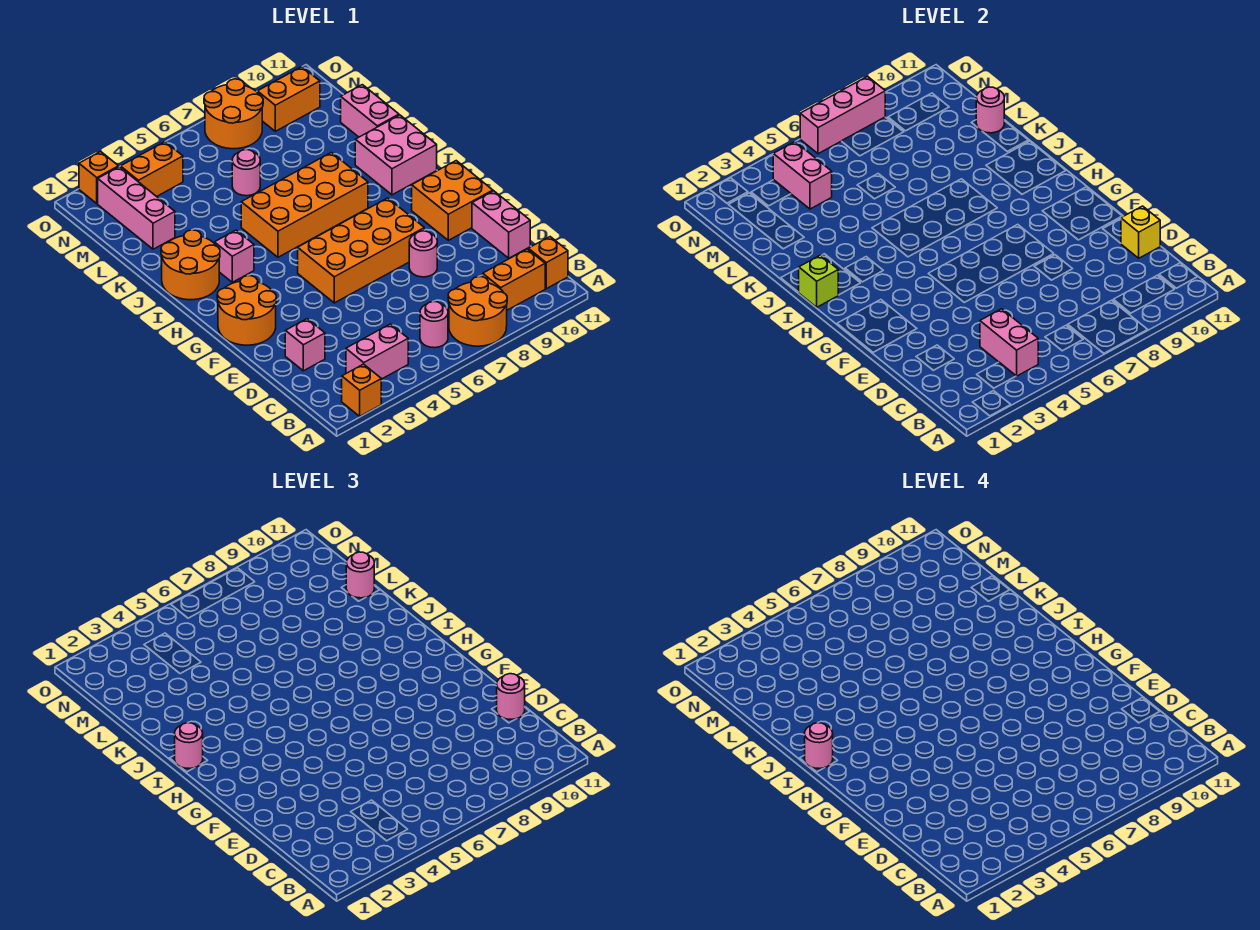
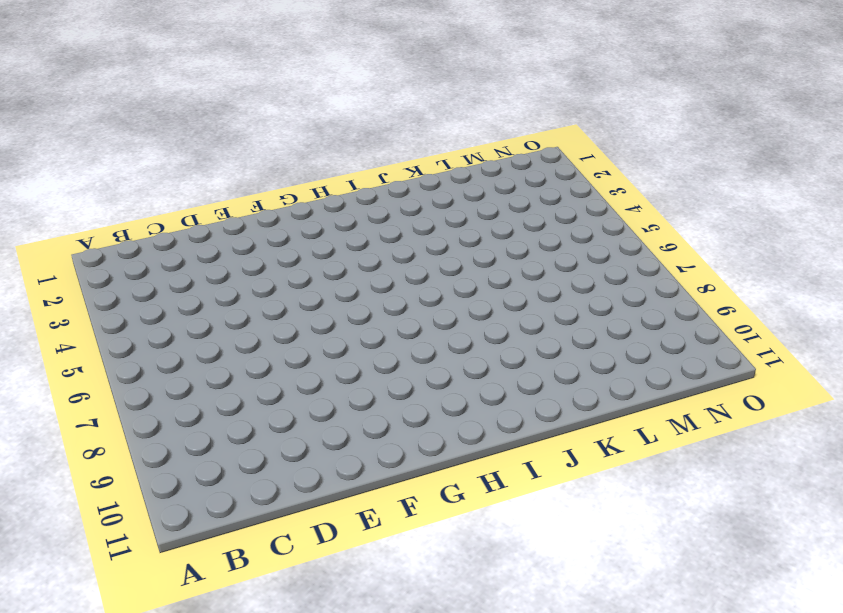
none -> orange 1x1 brick [342,364,381,416]
none -> orange 2x2 round brick [448,277,507,346]
none -> pink 1x2 brick [346,324,408,379]
none -> pink 1x1 round brick [420,302,448,348]

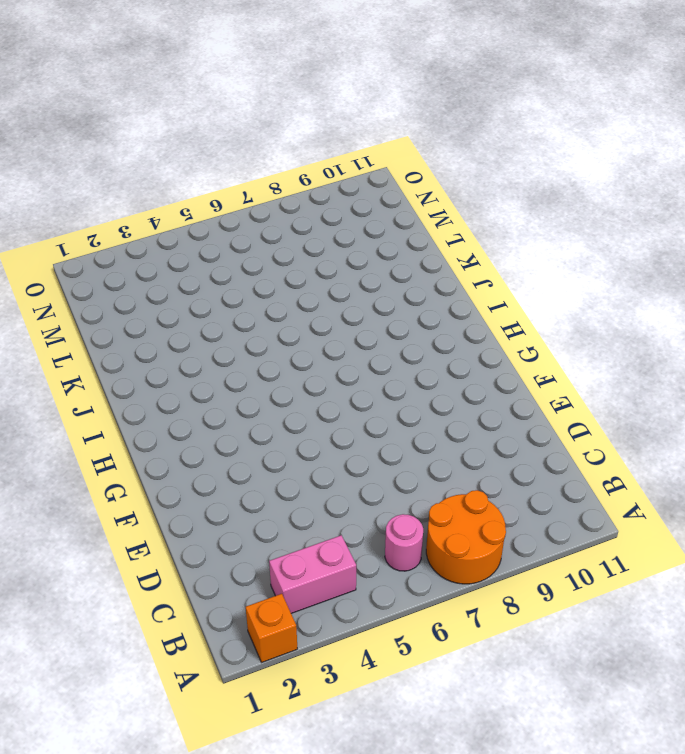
none -> orange 1x2 brick [483,249,545,310]
none -> orange 1x1 brick [528,237,568,289]
none -> pink 1x1 brick [285,319,325,371]
none -> pink 1x2 brick [472,191,530,258]

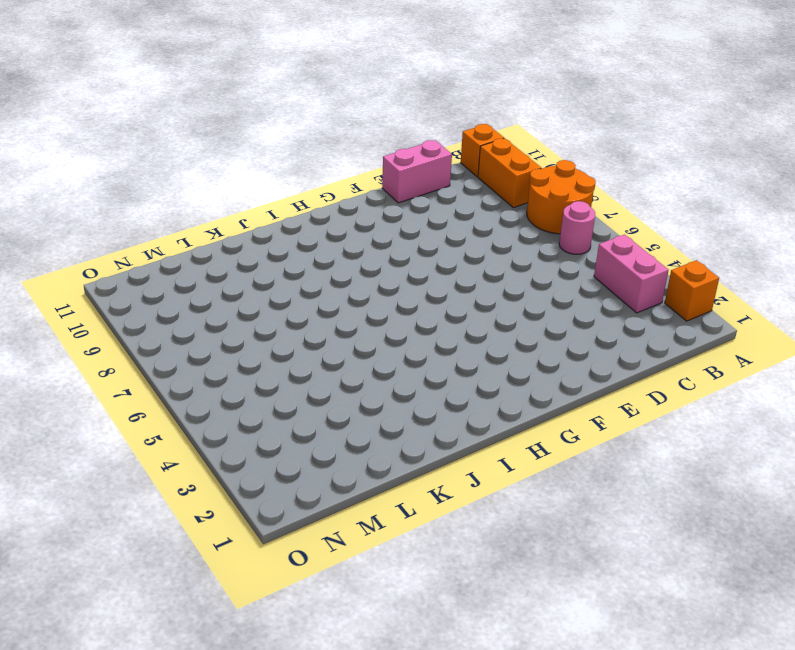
none -> pink 1x1 brick [285,319,325,371]
none -> pink 1x1 round brick [409,231,437,277]
none -> orange 2x2 round brick [217,276,276,345]
none -> orange 2x4 brick [298,198,424,303]

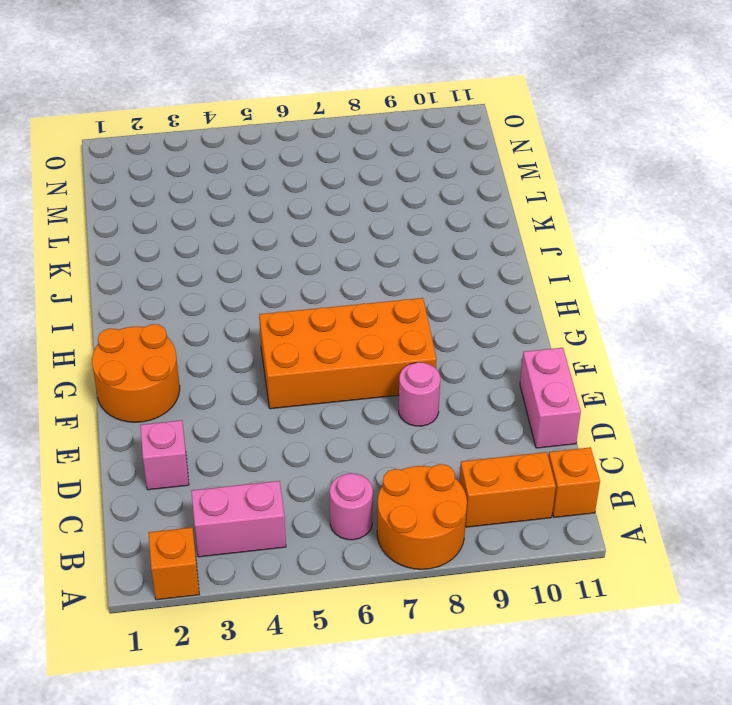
none -> orange 2x2 brick [412,161,493,240]
none -> orange 2x2 round brick [161,230,220,300]
none -> pink 1x1 brick [214,230,254,282]
none -> orange 2x4 brick [241,152,368,257]

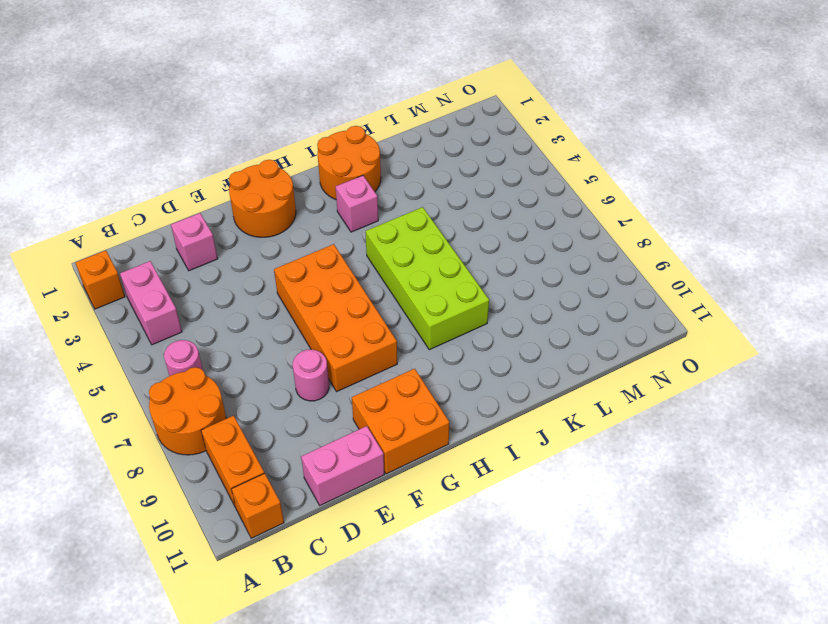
lime 2x4 brick [365,207,489,350] -> orange 2x4 brick [241,152,368,257]
none -> pink 2x2 brick [355,115,437,195]
none -> pink 1x2 brick [341,85,399,137]
none -> pink 1x3 brick [98,167,175,249]
none -> pink 1x1 round brick [232,150,260,196]

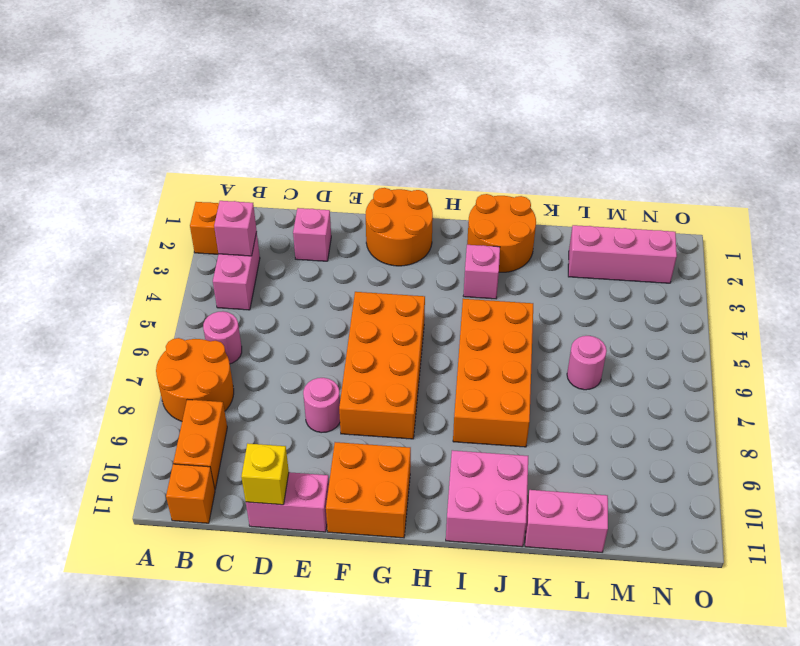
pink 1x1 brick [214,201,257,256] -> none
none -> orange 1x2 brick [121,142,183,197]
none -> orange 2x2 round brick [204,79,263,149]
none -> orange 1x2 brick [257,67,320,131]
none -> orange 1x1 brick [79,151,119,204]

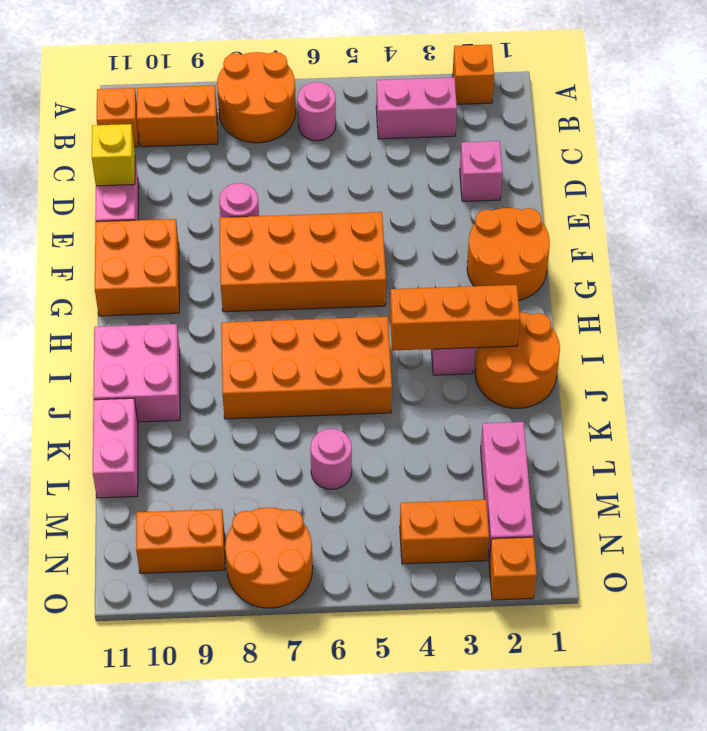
orange 1x3 brick [390,285,520,351] -> none
none -> pink 1x2 brick [980,309,1038,376]
none -> lime 1x1 brick [799,255,838,307]
none -> pink 1x1 round brick [976,87,1004,133]
none -> pink 1x2 brick [773,142,832,209]

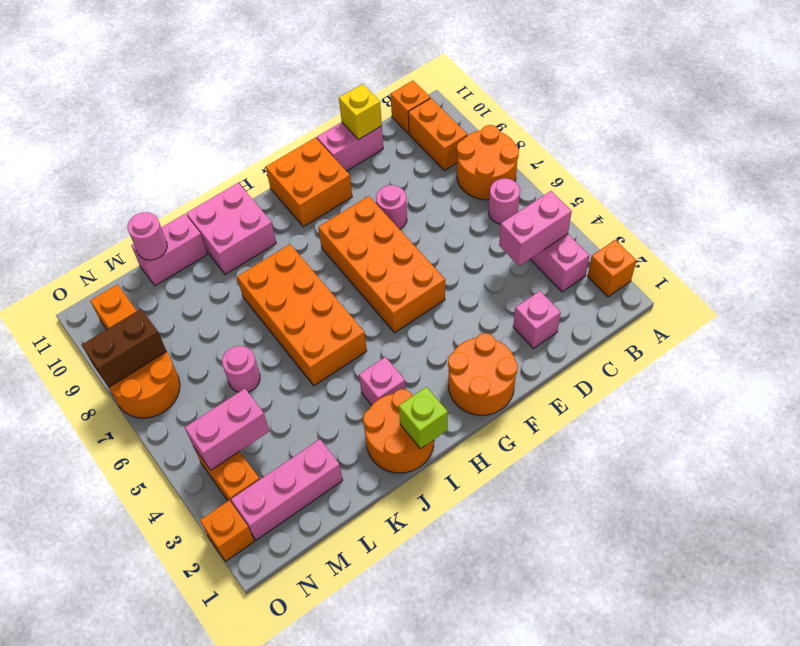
brown 1x2 brick [82,309,167,387] -> pink 1x3 brick [800,77,885,154]
none -> pink 1x1 round brick [497,674,525,719]
none -> pink 1x1 round brick [175,723,203,769]
none -> pink 1x1 round brick [346,552,374,598]
none -> pink 1x1 round brick [805,723,833,769]

